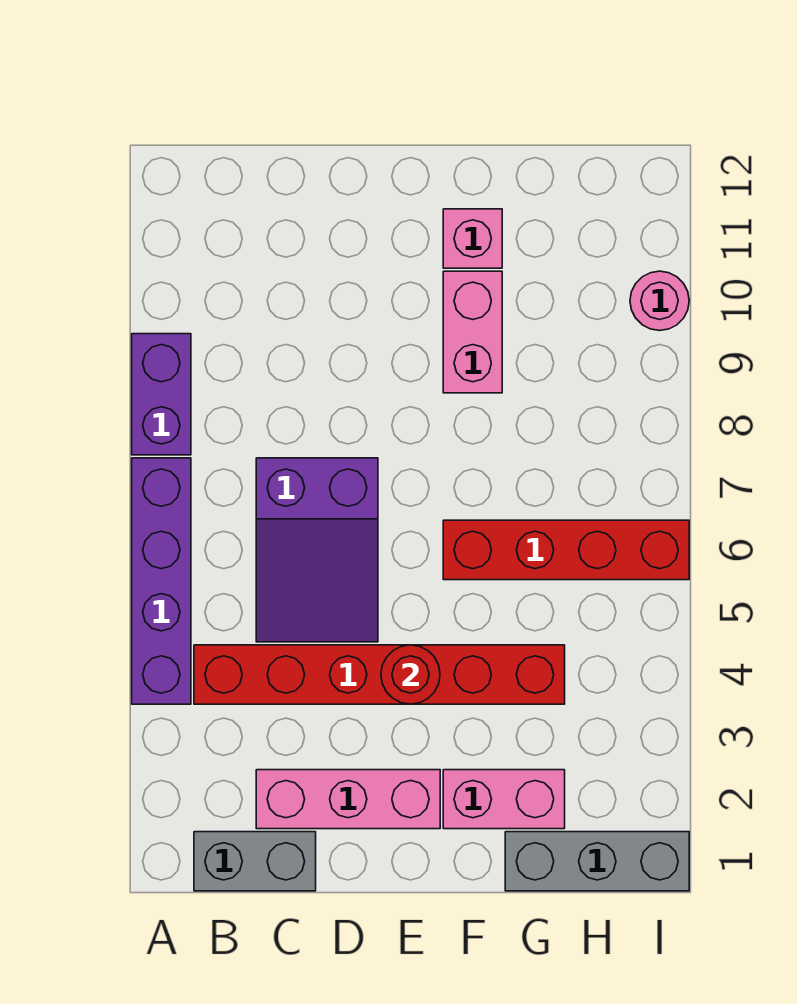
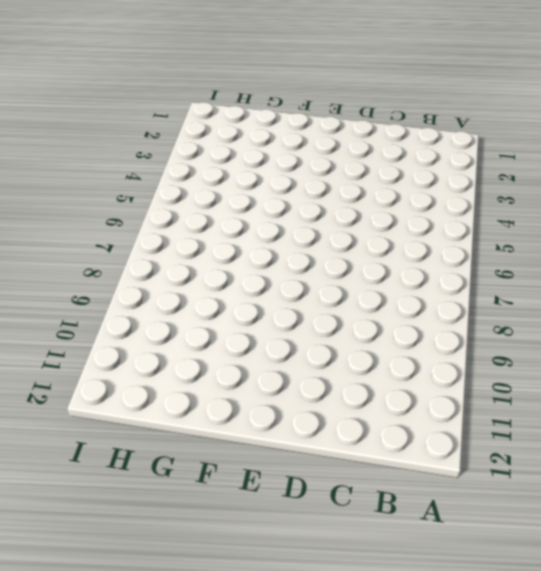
none -> purple 1x4 brick [132,458,191,704]
none -> purple 1x2 brick [132,334,191,455]
none -> grey 1x2 brick [194,832,316,891]

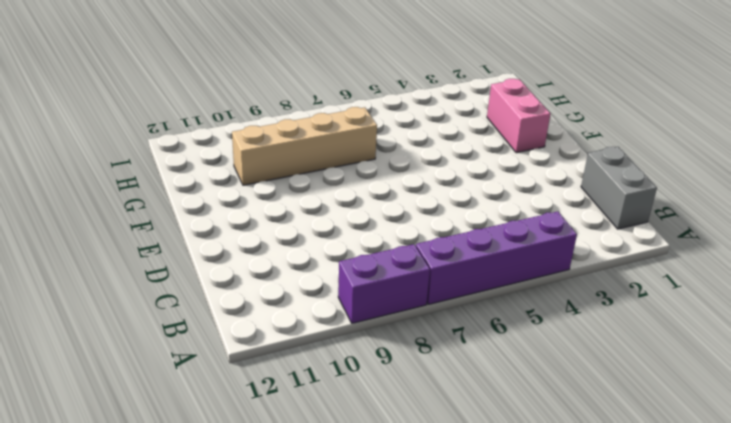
tan 1x4 brick [232,107,377,185] -> none
none -> red 1x6 brick [194,645,565,704]
none -> pink 1x3 brick [256,770,440,829]
none -> purple 2x3 slope [256,458,378,642]

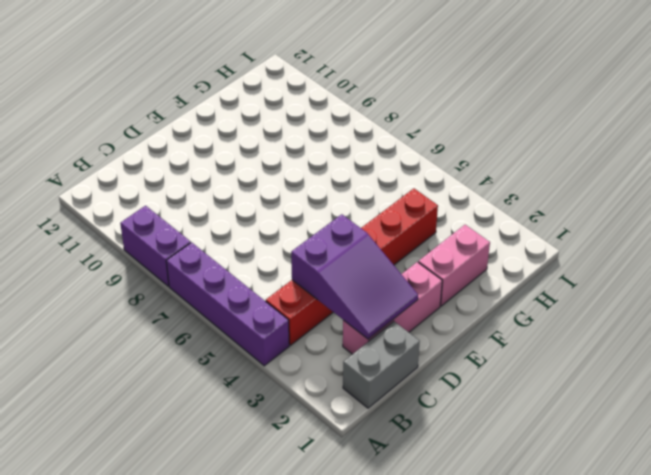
purple 2x3 slope [291,214,418,339] -> purple 2x3 slope moved to [256,458,378,642]
none -> red 1x4 brick [443,520,689,580]
none -> pink 1x2 brick [443,271,502,393]
none -> pink 1x1 brick [443,209,502,268]

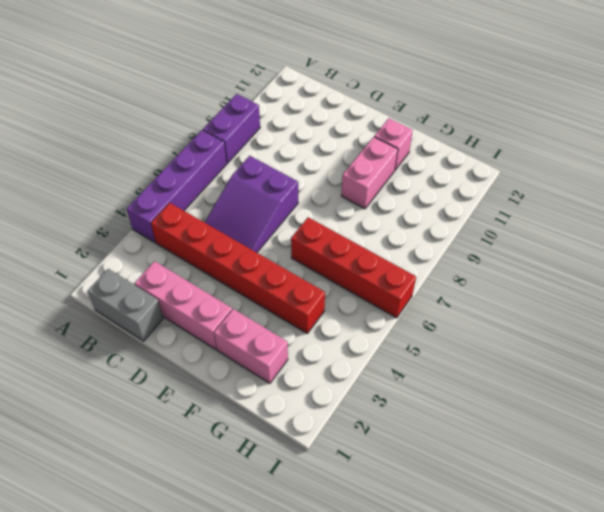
none -> grey 1x3 brick [505,832,689,891]
none -> pink 1x1 round brick [630,271,689,331]
none -> red 1x1 round brick [381,645,440,704]

